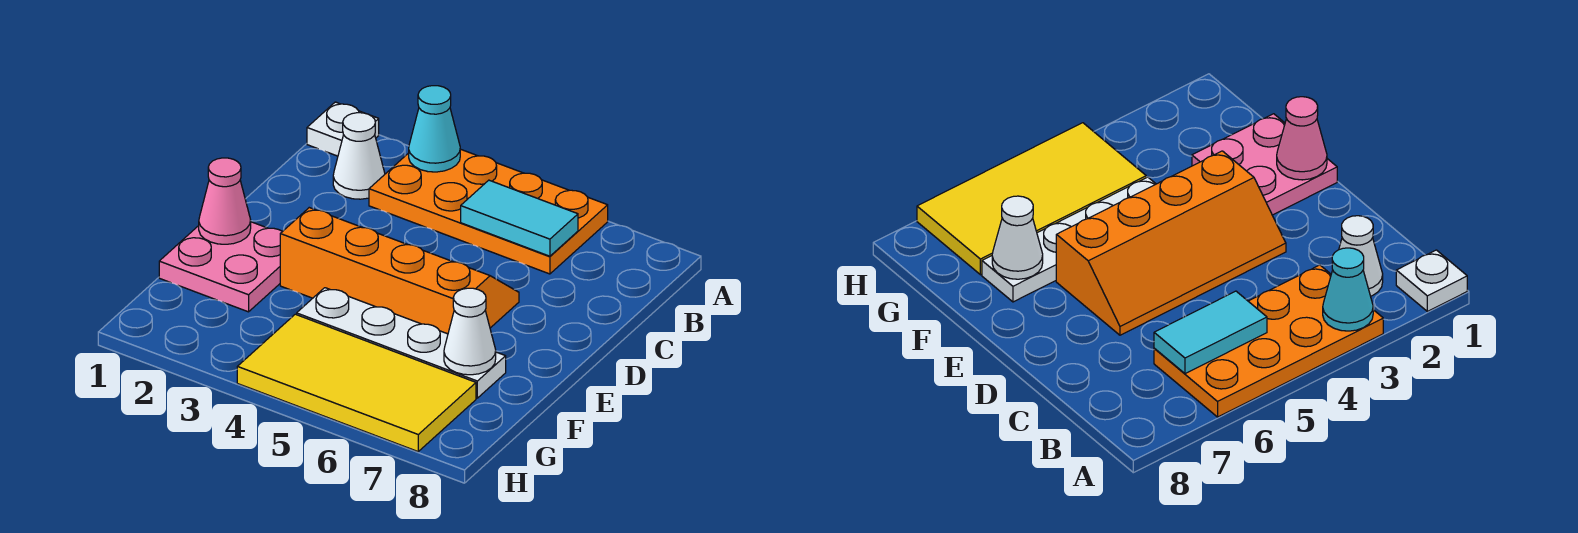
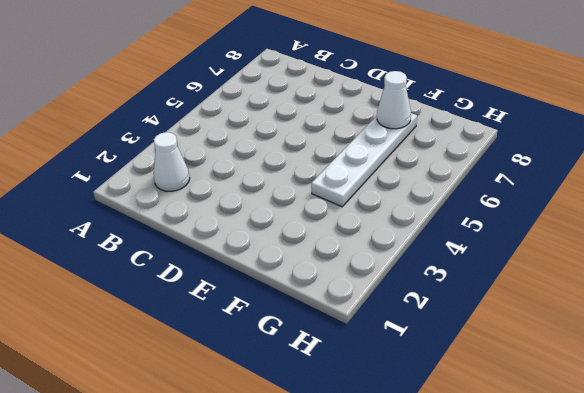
none -> white 1x1 plate [307,102,379,156]
none -> orange 2x4 plate [369,149,608,274]

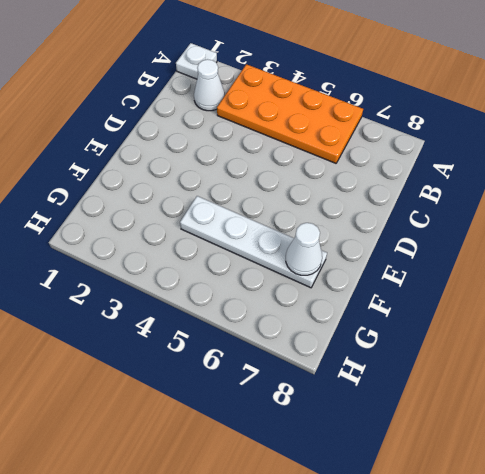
none -> orange 2x4 slope [280,208,519,334]
none -> pink 2x2 plate [159,222,283,312]

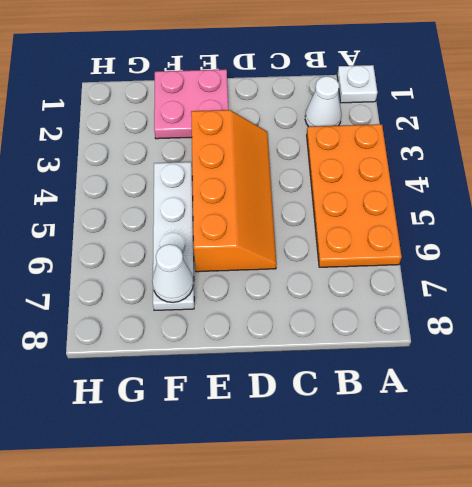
none -> yellow 2x4 tile [237,314,476,451]
none -> cyan 1x1 cone [409,86,460,172]

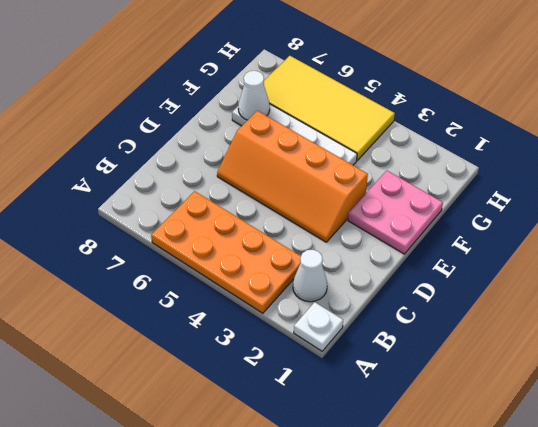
none -> cyan 1x1 cone [409,86,460,172]
none -> cyan 1x2 tile [461,180,578,256]

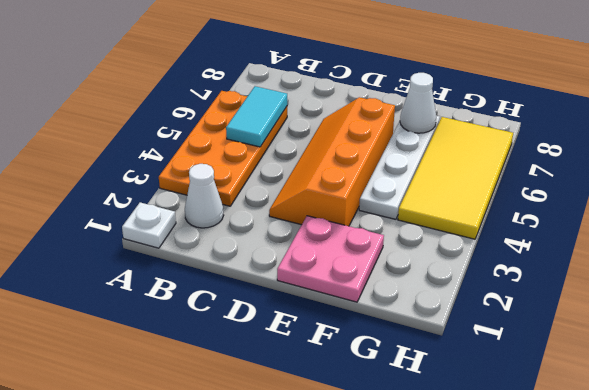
none -> cyan 1x1 cone [409,86,460,172]
none -> pink 1x1 cone [199,158,251,244]

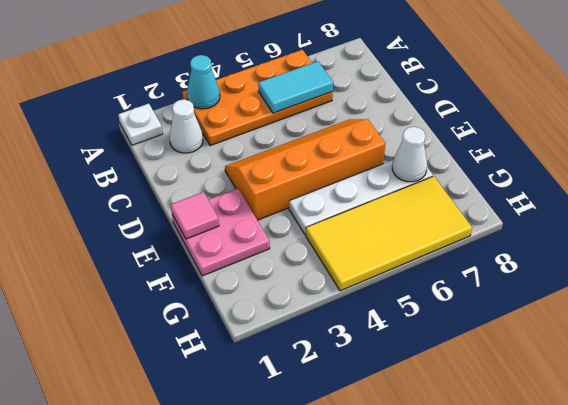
pink 1x1 tile [171,192,219,239] -> pink 1x1 cone [199,158,251,244]

